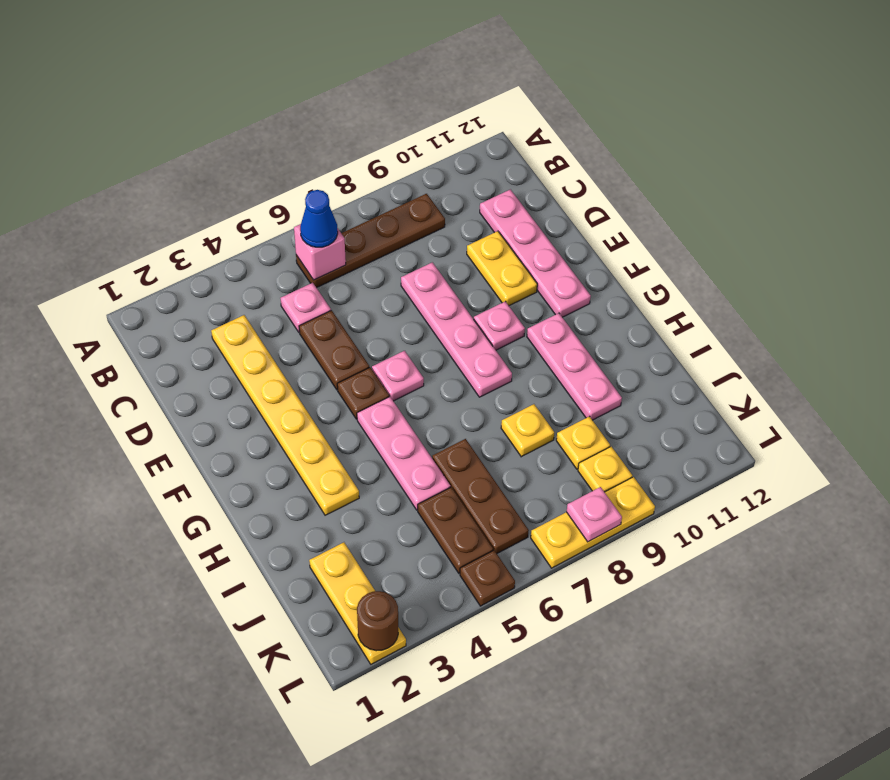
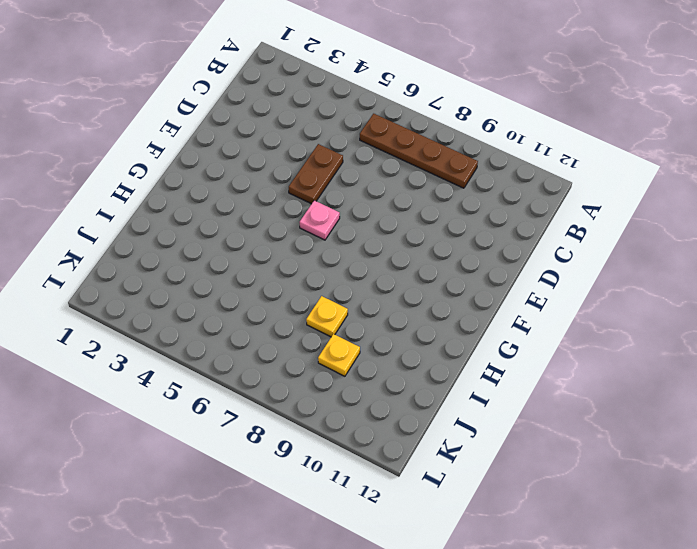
none -> yellow 1x6 plate [211,315,359,515]
none -> pink 1x1 plate [280,283,331,332]
none -> pink 1x4 plate [480,189,591,317]

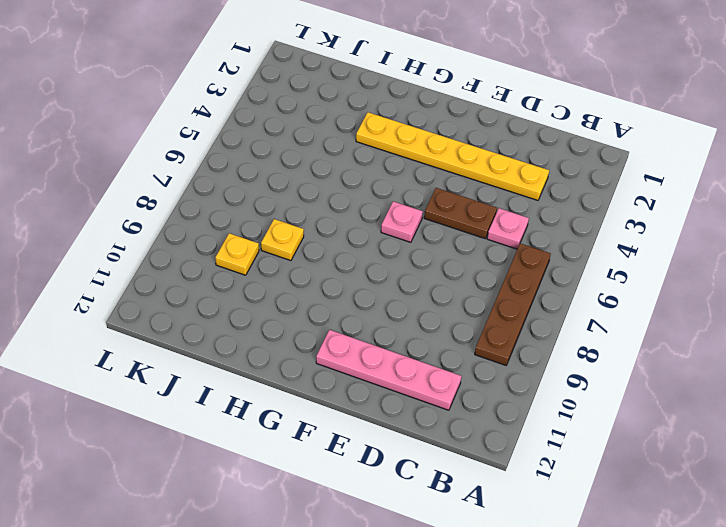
none -> pink 1x4 plate [401,262,512,397]
none -> yellow 1x2 plate [467,231,537,306]
none -> brown 1x1 plate [337,367,389,419]

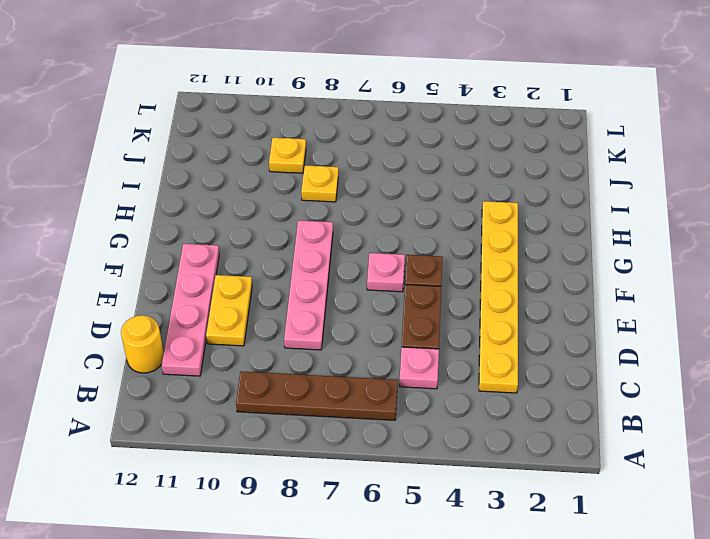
yellow 1x1 round brick [121,315,164,373] -> none
none -> pink 1x1 plate [474,301,525,350]
none -> pink 1x3 plate [357,397,450,510]
none -> pink 1x3 plate [527,313,622,420]

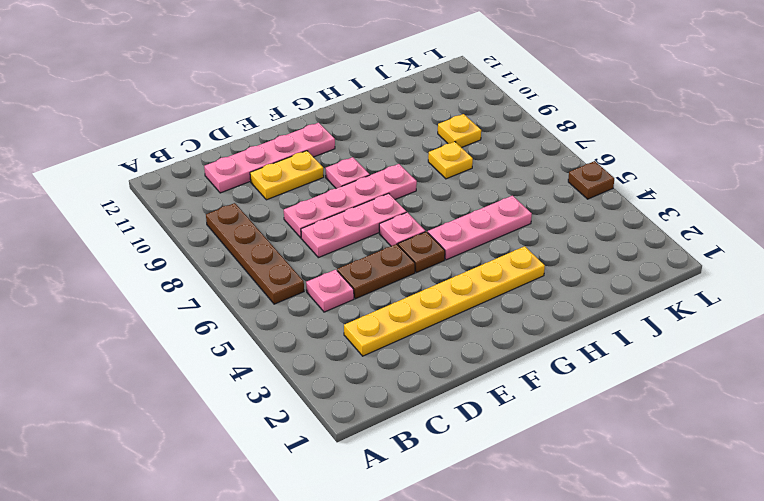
pink 1x3 plate [301,193,406,258] -> pink 1x3 plate moved to [527,313,622,420]
none -> brown 1x3 plate [432,439,529,553]
none -> yellow 1x3 plate [309,542,406,664]
none -> brown 1x2 plate [418,487,493,573]

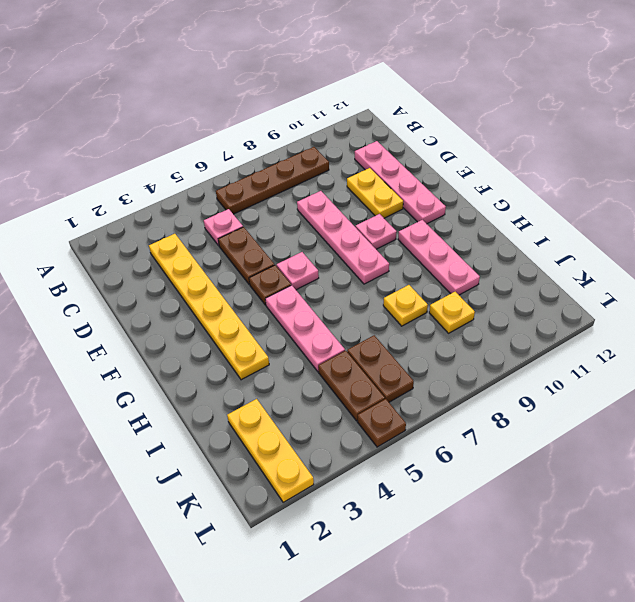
brown 1x2 plate [347,335,414,402] -> brown 1x3 plate [432,439,529,553]
none -> yellow 1x1 plate [578,447,632,492]
none -> yellow 1x3 plate [531,477,655,568]
none -> pink 1x1 brick [294,224,346,280]

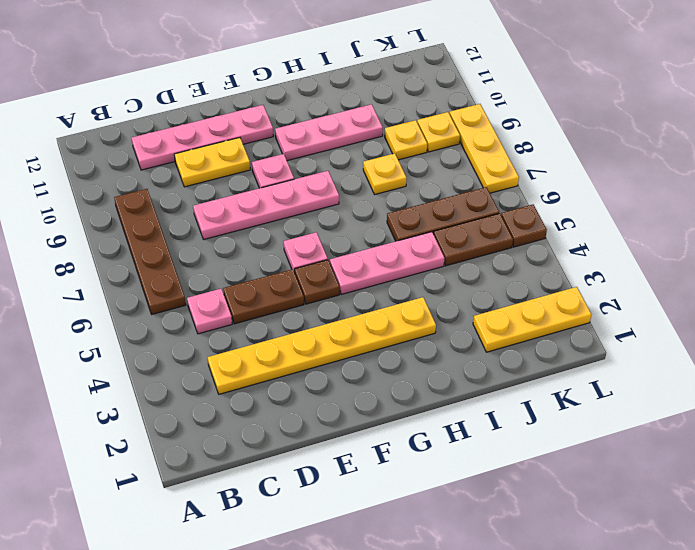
none -> pink 1x1 brick [294,224,346,280]
none -> brown 1x1 round brick [357,591,398,651]
none -> pink 1x1 plate [566,487,622,542]

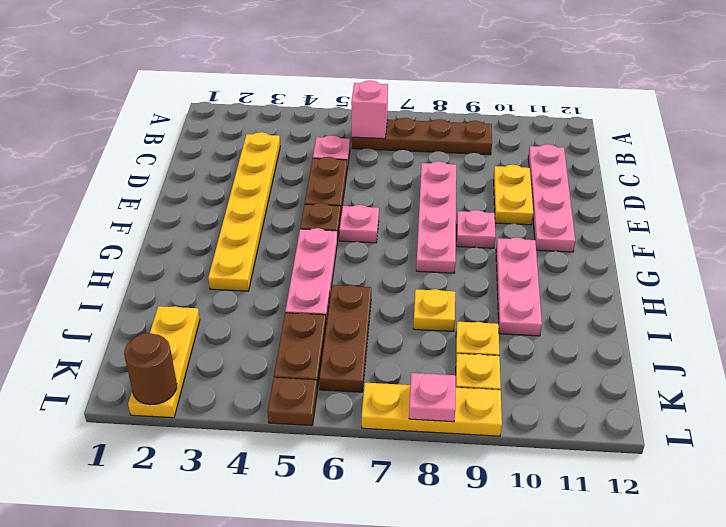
none -> blue 1x1 cone [300,190,338,247]

